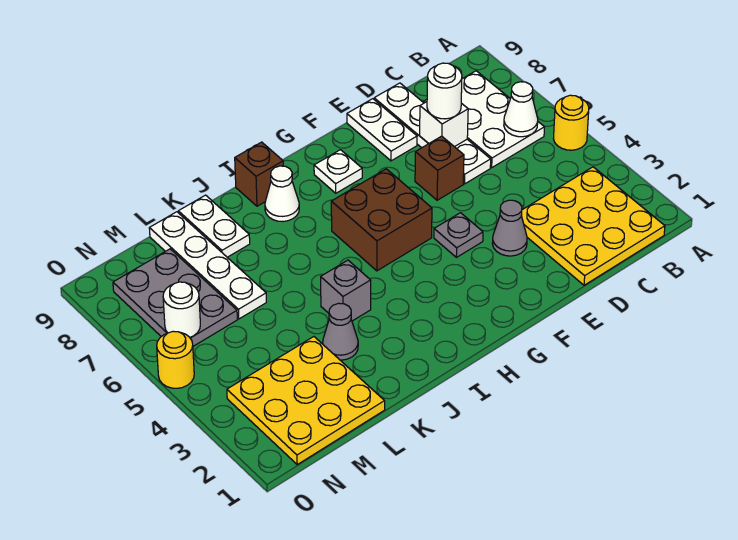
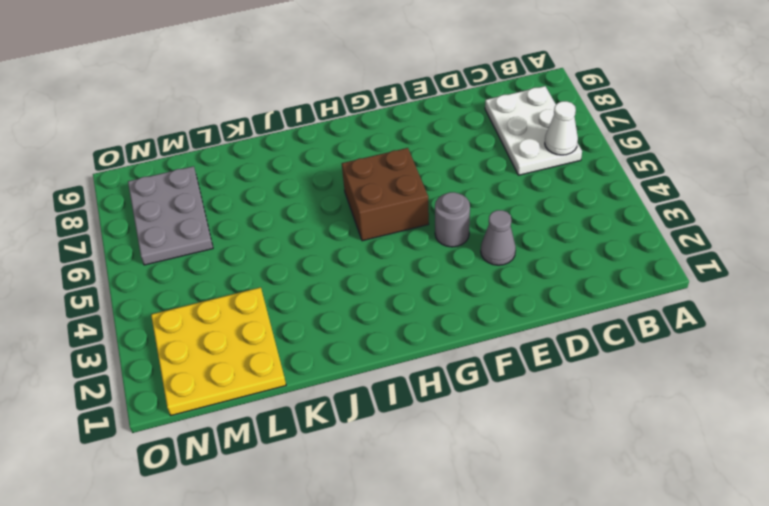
grey 1x1 round brick [435,192,470,247] -> grey 1x1 plate [434,213,483,257]
none -> yellow 1x1 round brick [554,95,589,150]
none -> yellow 3x3 plate [521,167,665,285]
none -> white 1x4 plate [374,83,491,184]

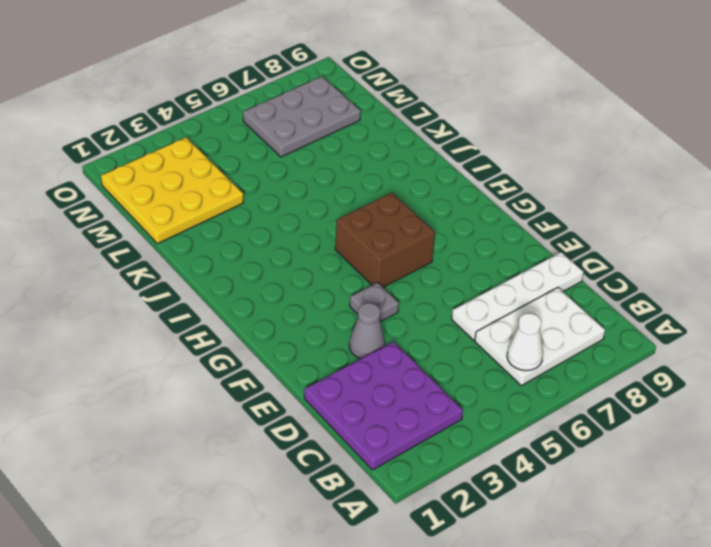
purple 3x3 plate [304,342,463,470] -> yellow 3x3 plate [521,167,665,285]
none -> yellow 1x1 round brick [554,95,589,150]
none -> brown 1x1 brick [415,136,464,200]
none -> white 1x2 plate [347,99,417,161]

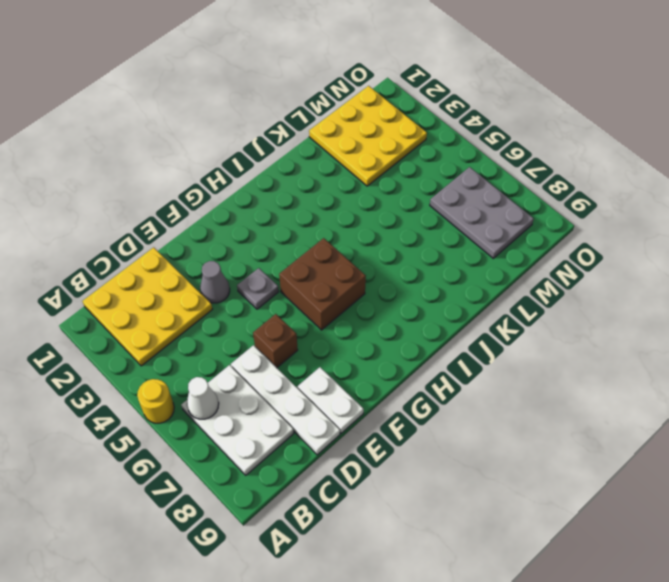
none -> white 1x1 plate [314,150,362,193]
none -> white 1x1 cone [265,166,299,222]
none -> brown 1x1 brick [235,142,283,206]

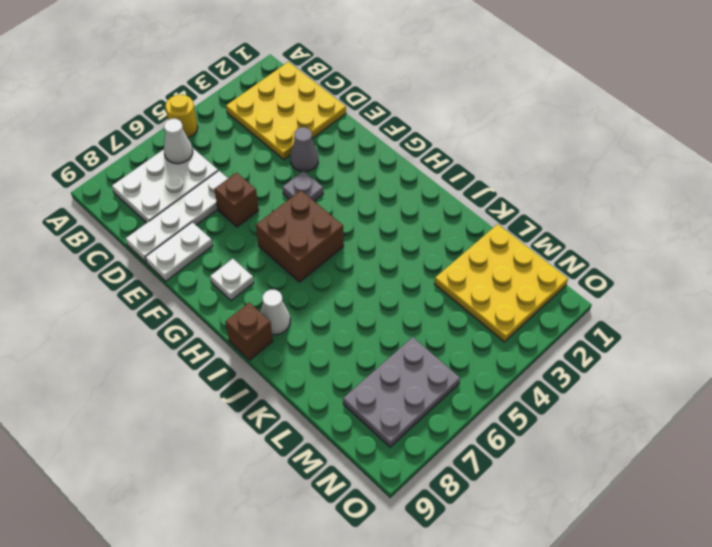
none -> grey 1x1 brick [321,260,371,321]
none -> grey 1x1 cone [323,303,358,360]
none -> white 1x2 plate [178,195,250,257]

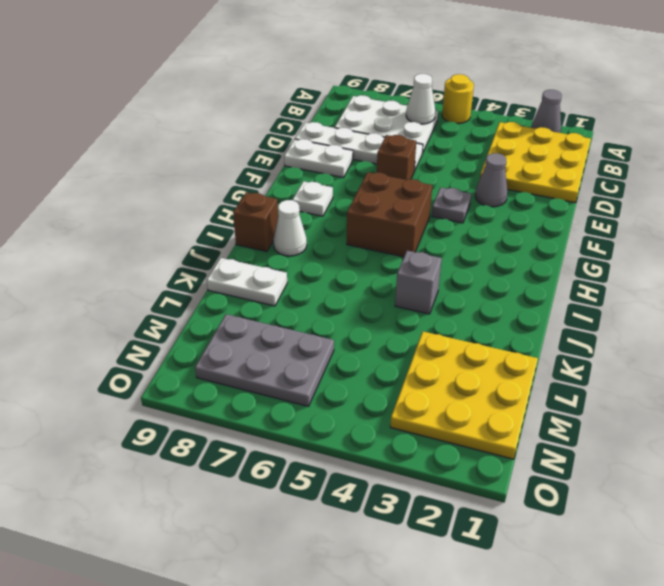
grey 1x1 cone [531,90,562,133] -> grey 1x1 cone moved to [323,303,358,360]
none -> white 1x4 plate [149,212,266,319]
none -> yellow 1x1 round brick [157,331,194,388]
none -> white 1x1 brick [420,102,468,147]

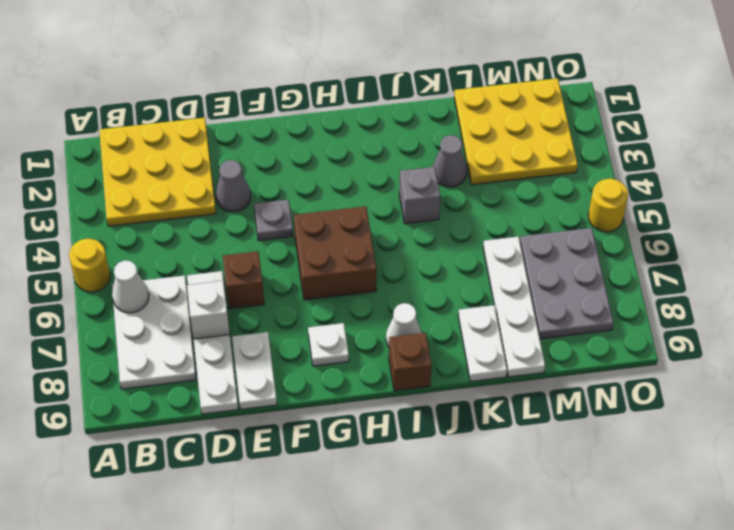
none -> white 1x1 round brick [163,282,200,337]
none -> white 1x1 round brick [427,63,462,119]

